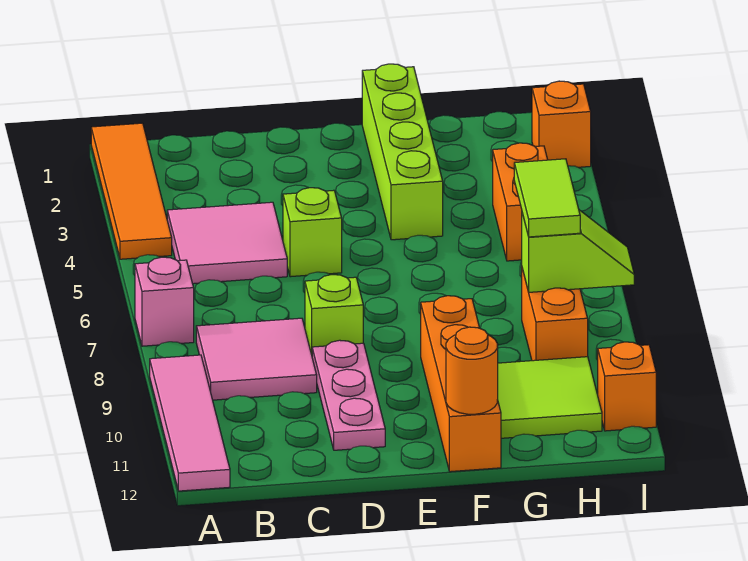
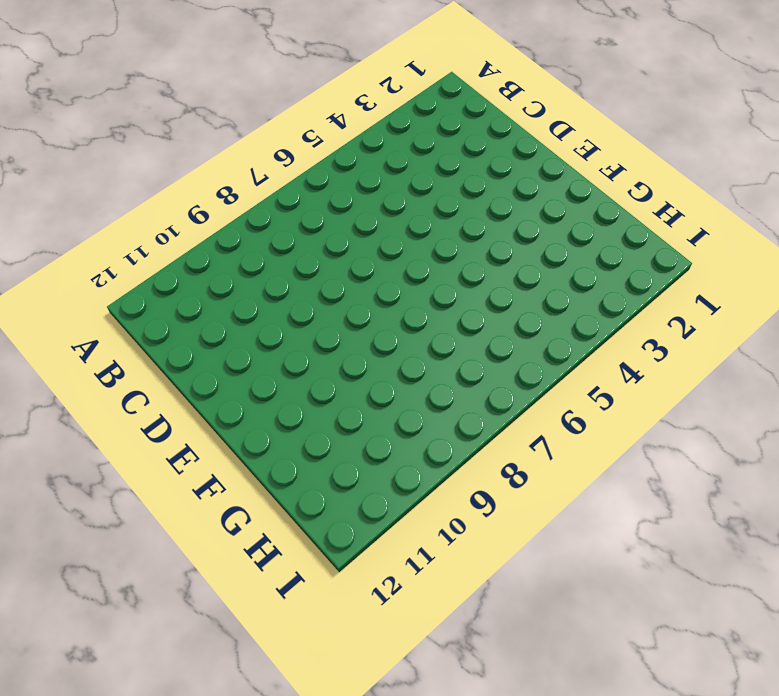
none -> orange 1x4 tile [91,123,172,259]
none -> pink 1x1 brick [135,257,194,346]
none -> pink 1x4 tile [150,355,230,491]

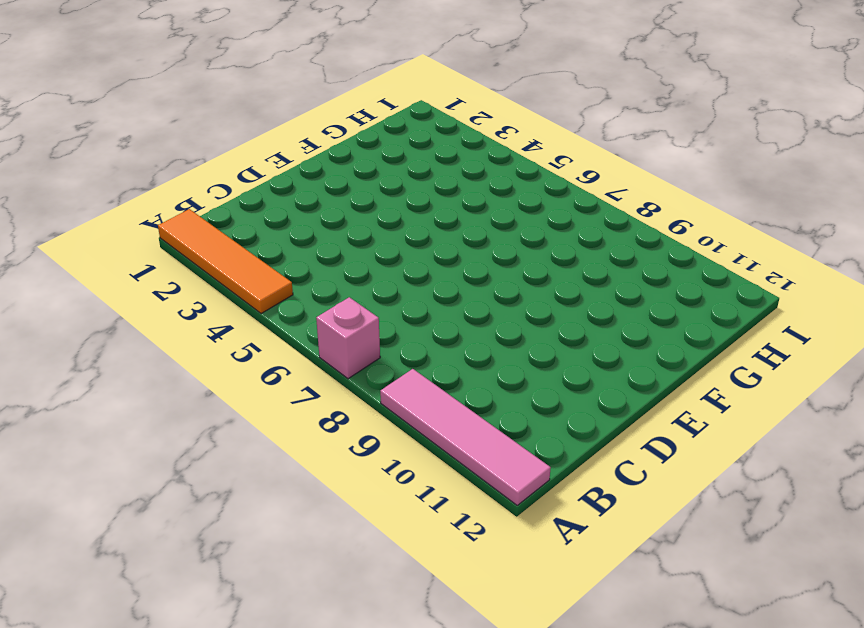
none -> pink 2x2 tile [167,202,287,284]
none -> pink 2x2 tile [196,318,317,400]
none -> lime 1x1 brick [283,188,342,277]

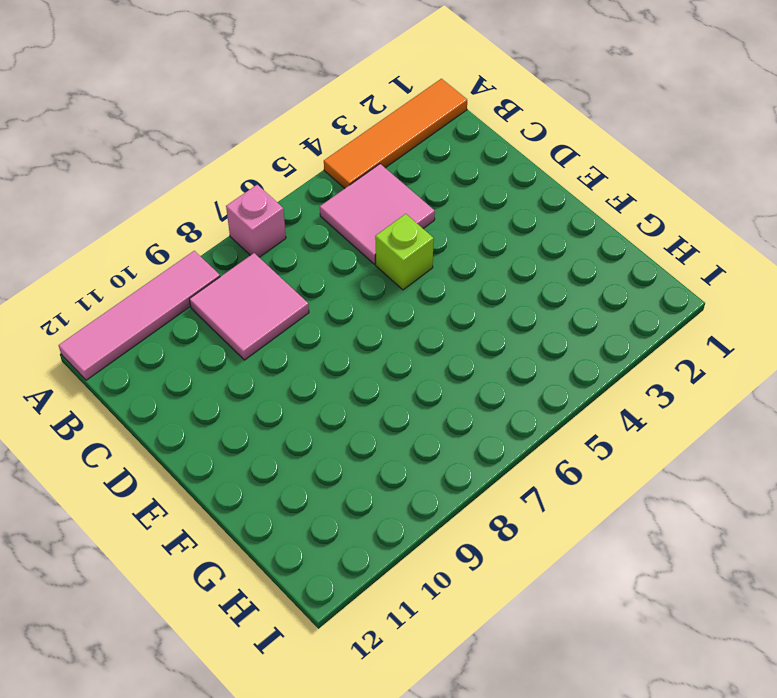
none -> lime 1x1 brick [305,275,363,354]
none -> pink 1x3 plate [312,340,385,450]
none -> lime 1x4 brick [362,64,443,240]

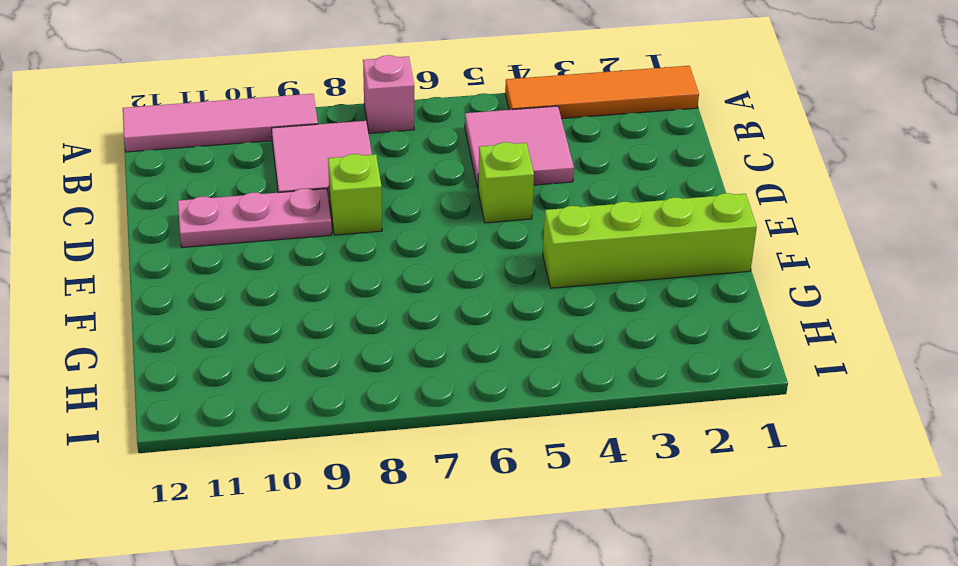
none -> orange 1x4 brick [421,296,501,472]
none -> lime 2x2 tile [498,357,602,438]
none -> orange 1x2 brick [493,143,548,261]

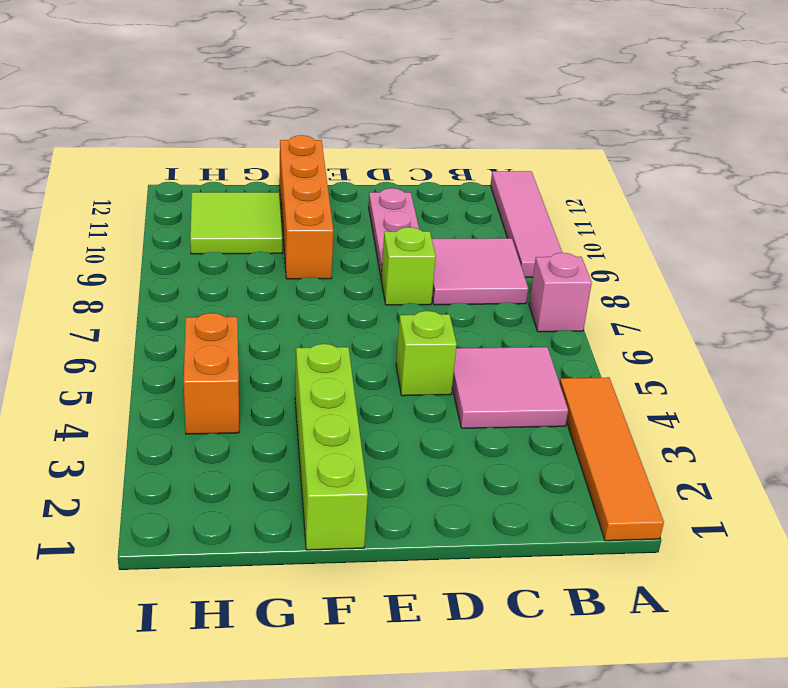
none -> orange 1x2 brick [522,268,588,361]
none -> orange 1x1 brick [532,81,591,167]
none -> orange 1x1 brick [598,342,656,431]

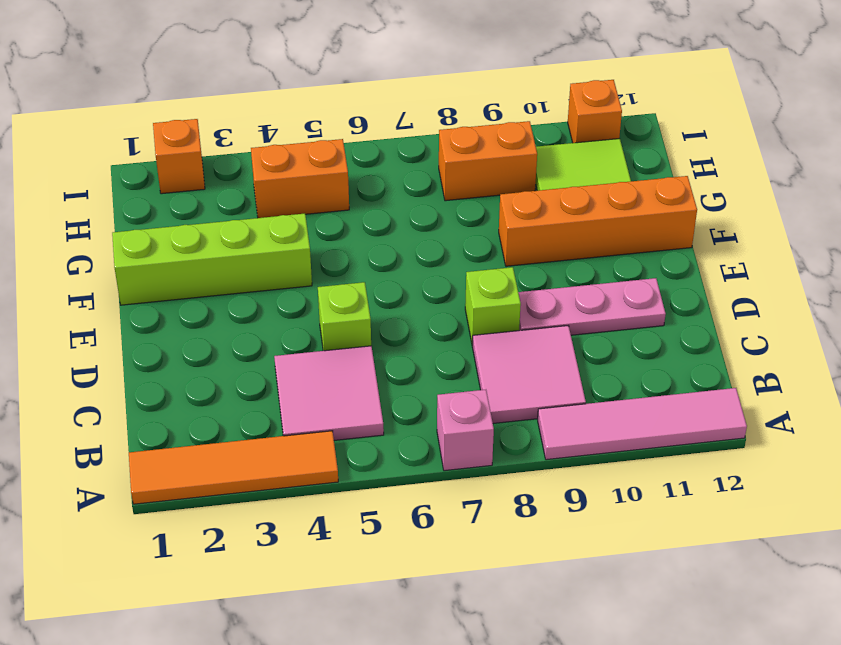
none -> orange 1x1 round brick [446,327,498,414]
none -> lime 1x2 slope [522,210,634,292]
none -> lime 1x2 tile [514,159,580,237]

